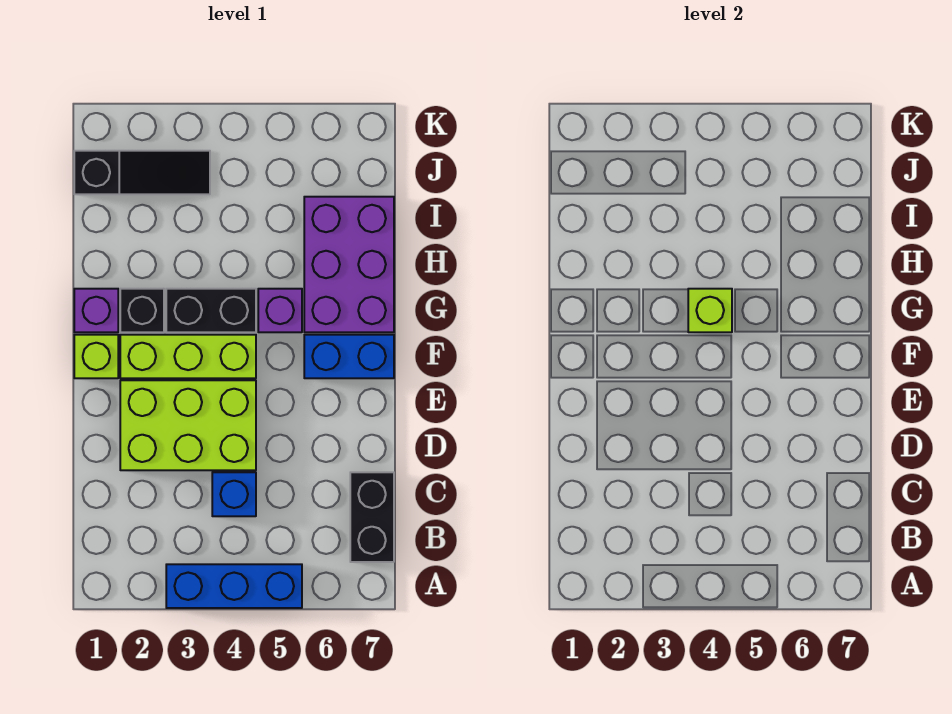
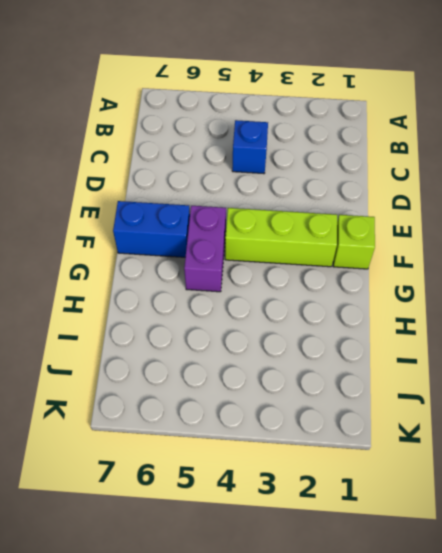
purple 1x2 brick [184,206,226,292] -> purple 1x1 brick [258,289,302,332]
none -> blue 1x3 brick [166,564,302,608]
none -> black 1x2 brick [350,472,394,562]
none -> lime 2x3 brick [120,380,256,470]

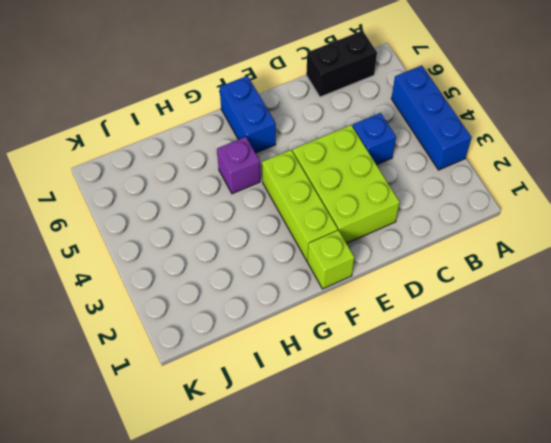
none -> purple 1x1 brick [74,289,118,332]
none -> black 1x1 brick [120,289,164,332]
none -> black 1x2 brick [166,289,256,332]

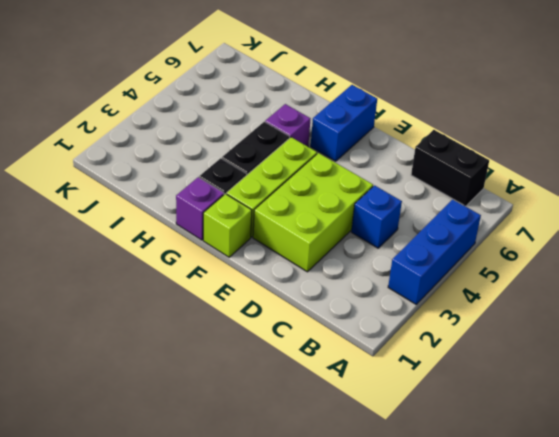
none -> purple 2x3 brick [304,197,394,332]
none -> black 1x3 slope [74,151,210,194]
none -> lime 1x1 brick [688,289,732,332]

